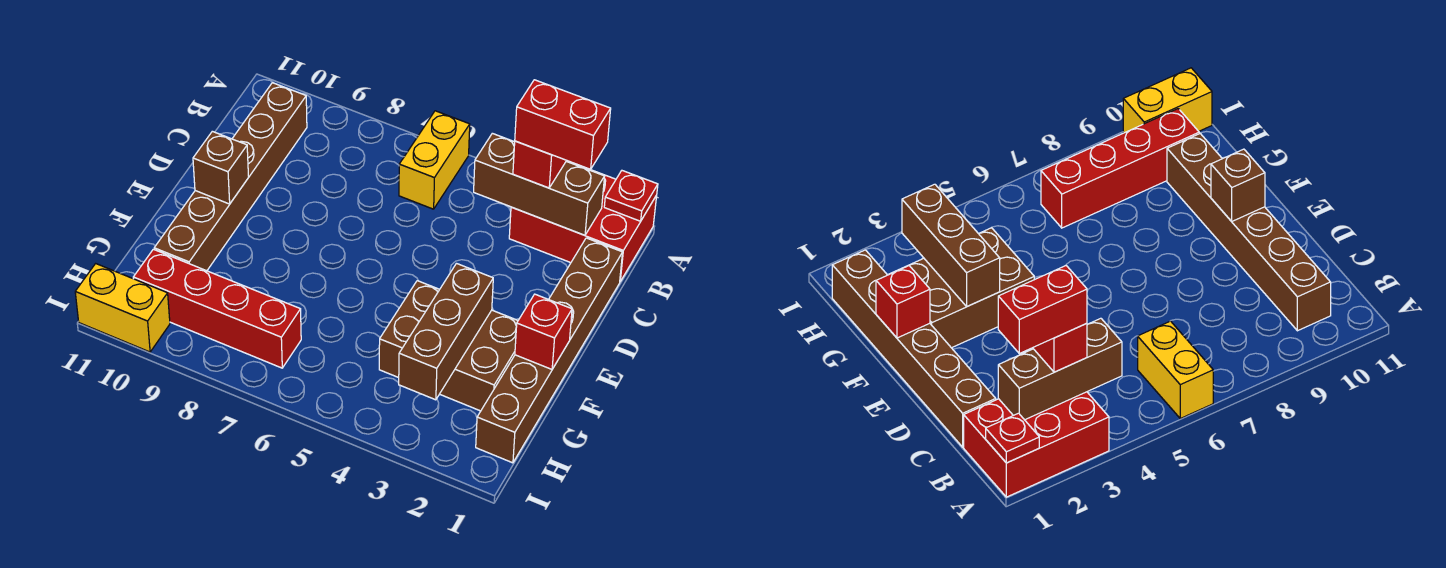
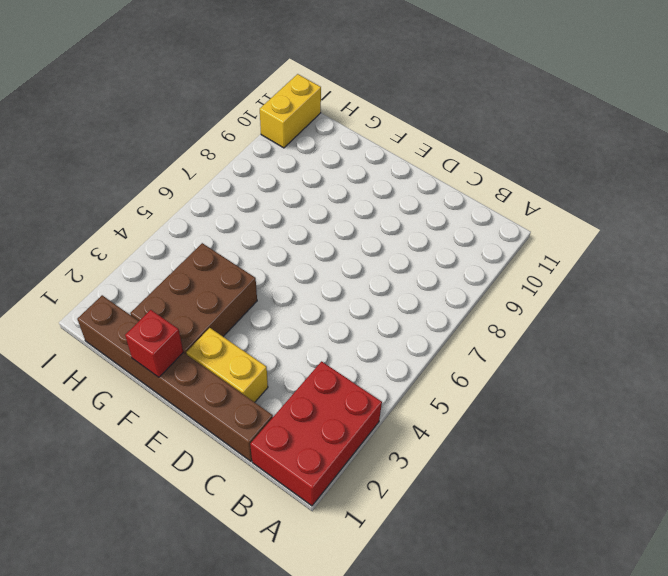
yellow 1x2 brick [186,328,268,402] -> yellow 1x2 brick moved to [399,111,470,209]
none -> brown 1x6 brick [154,83,307,271]
none -> red 1x4 brick [133,249,301,368]
none -> red 1x1 plate [604,171,658,221]

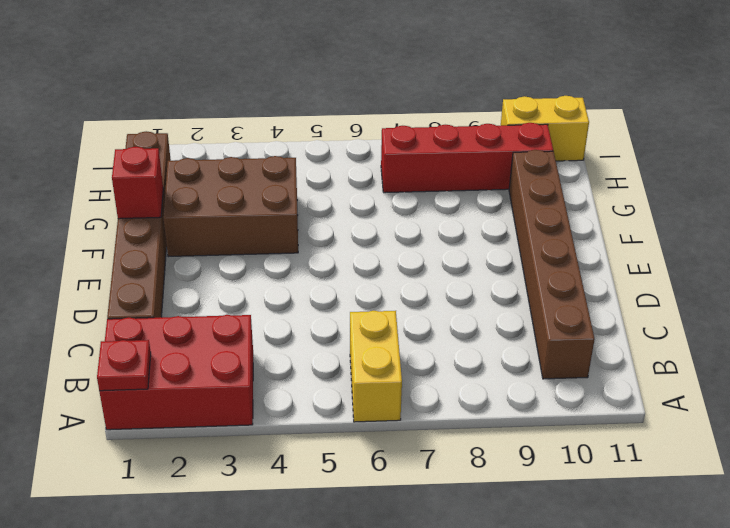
none -> brown 1x3 brick [474,133,604,235]
none -> brown 1x1 brick [193,131,249,204]
none -> brown 1x3 brick [399,264,493,400]

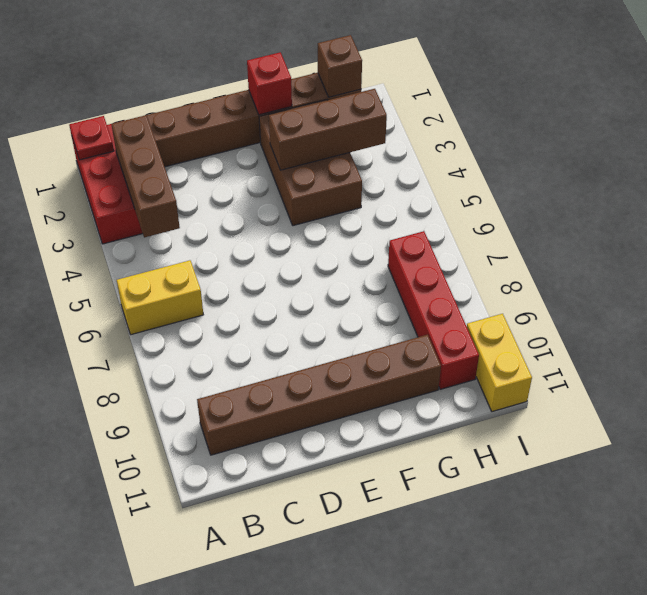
brown 1x1 brick [318,35,362,97] -> brown 1x1 brick moved to [193,131,249,204]
none -> red 1x1 brick [513,141,566,188]
none -> red 1x2 brick [515,80,611,169]

